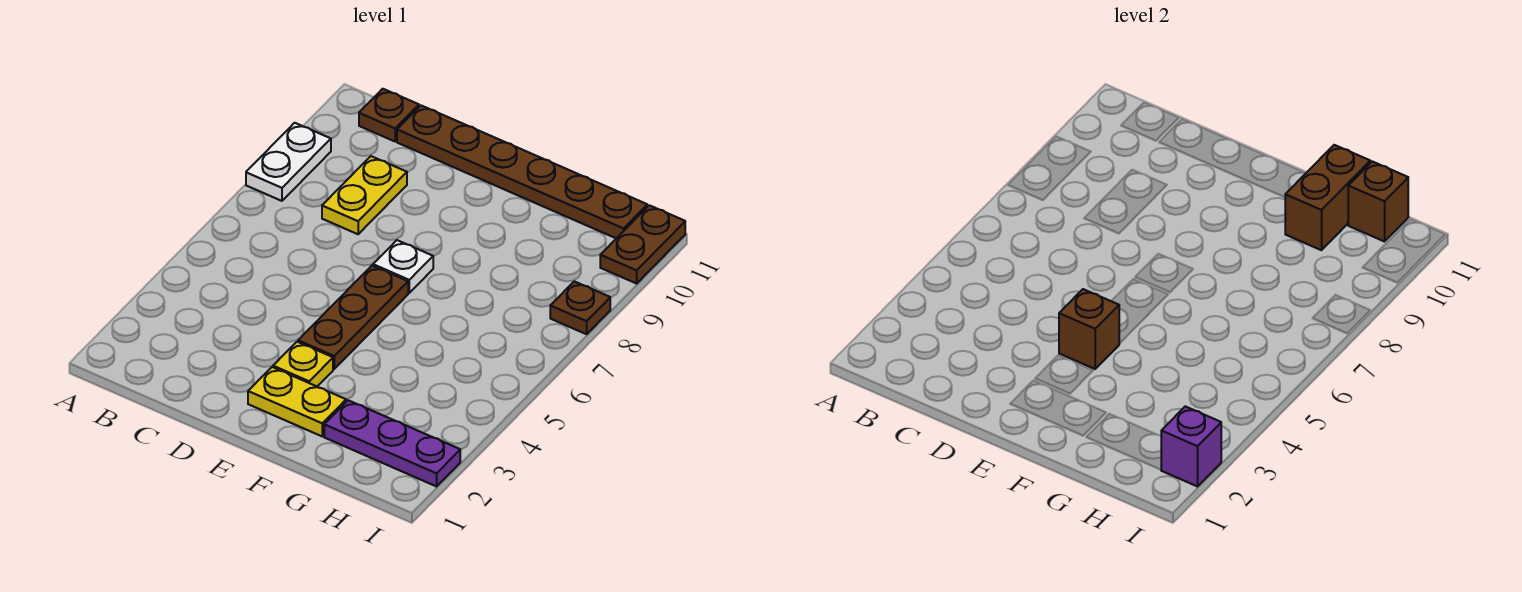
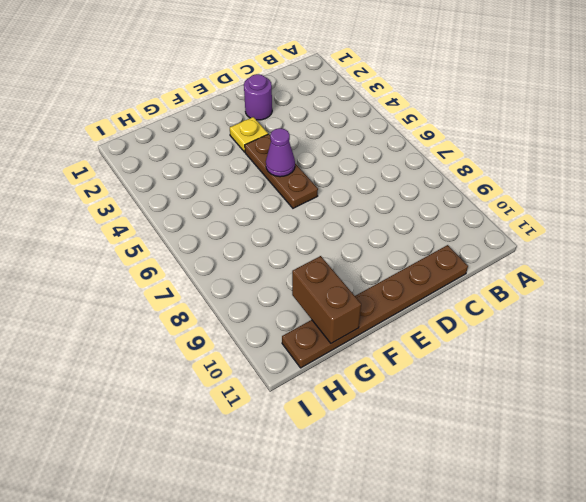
purple 1x1 round brick [244,74,272,120] -> none
purple 1x1 cone [266,128,295,177] -> none
none -> white 1x2 plate [246,123,331,201]
none -> brown 1x1 plate [359,89,419,141]
none -> yellow 1x2 plate [322,156,407,234]

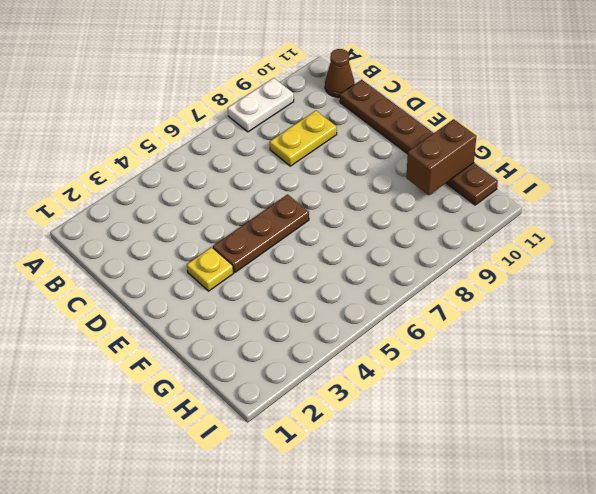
brown 1x1 cone [325,49,354,97] -> brown 1x1 plate [359,89,419,141]
none -> yellow 1x2 plate [248,367,346,436]
none -> white 1x1 plate [373,240,433,293]
none -> purple 1x3 plate [324,400,460,486]

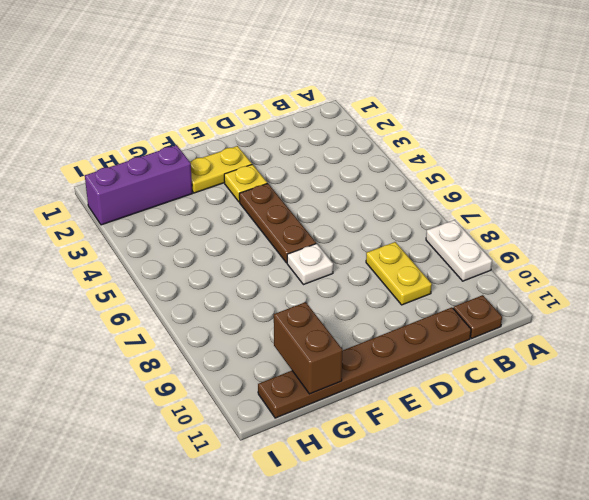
purple 1x3 brick [85,145,192,225] -> purple 1x3 plate [324,400,460,486]
none -> brown 1x1 plate [550,281,610,334]
none -> brown 1x2 plate [600,205,685,284]
none -> brown 1x1 brick [1059,289,1119,369]

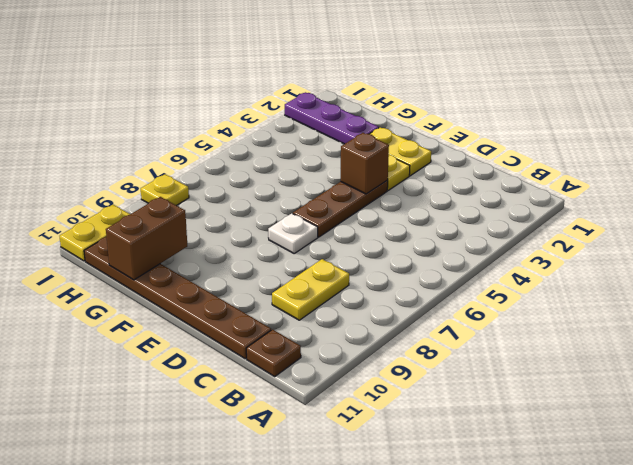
yellow 1x1 plate [141,174,189,206] -> brown 1x1 plate [550,281,610,334]
yellow 1x2 plate [60,205,130,261] -> brown 1x2 plate [600,205,685,284]
none -> white 1x2 plate [246,123,331,201]
none -> brown 1x1 brick [1348,161,1408,242]
none -> purple 1x1 brick [1161,406,1221,486]

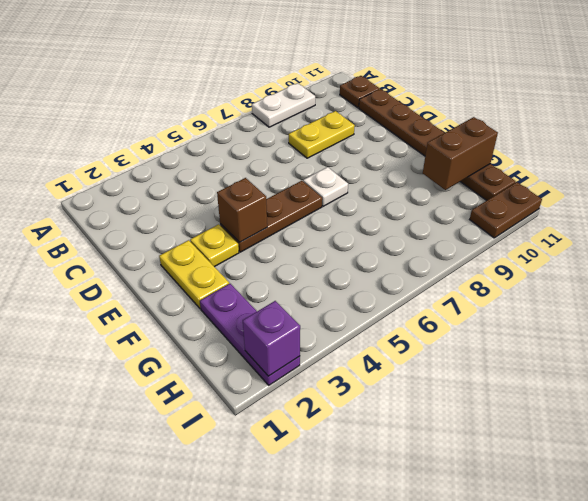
none -> brown 1x1 plate [550,281,610,334]
none -> brown 1x1 brick [1348,161,1408,242]

